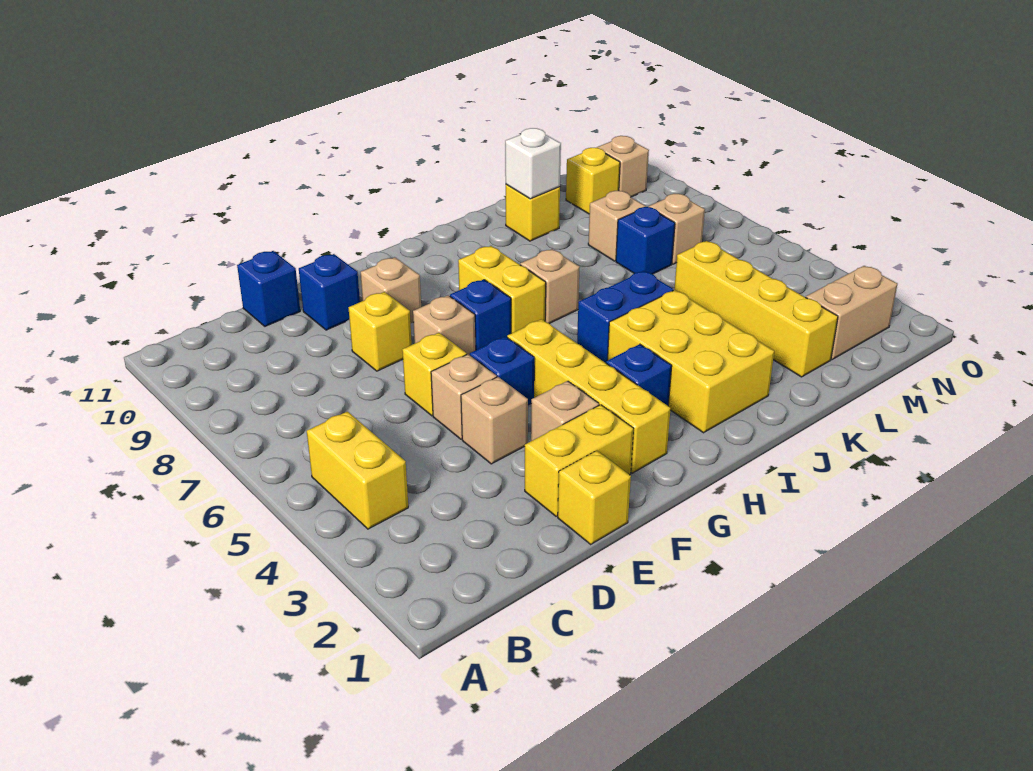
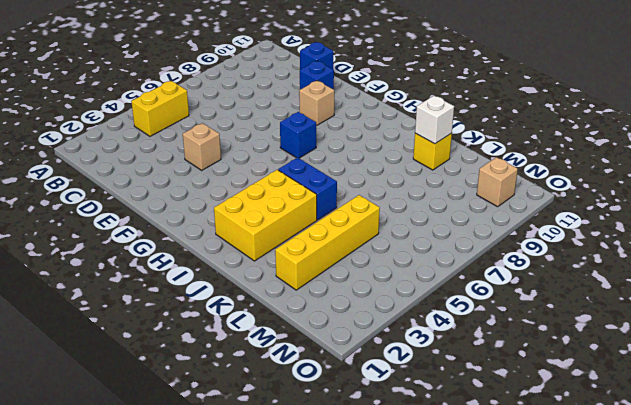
none -> yellow 1x1 brick [558,451,631,544]
none -> yellow 1x2 brick [525,405,634,516]
none -> tan 1x1 brick [431,354,497,439]

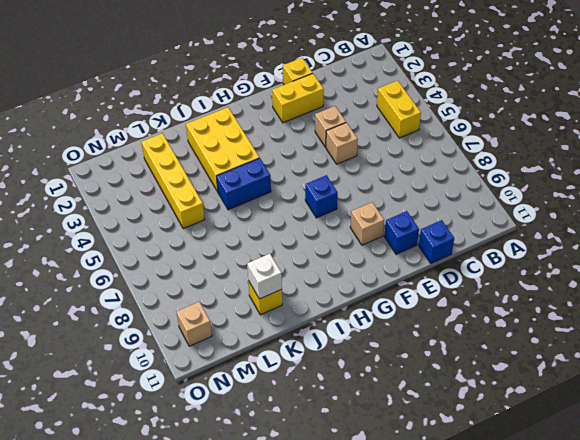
none -> yellow 1x1 brick [402,333,467,416]
none -> yellow 1x1 brick [349,292,412,371]
none -> tan 1x1 brick [531,381,599,441]

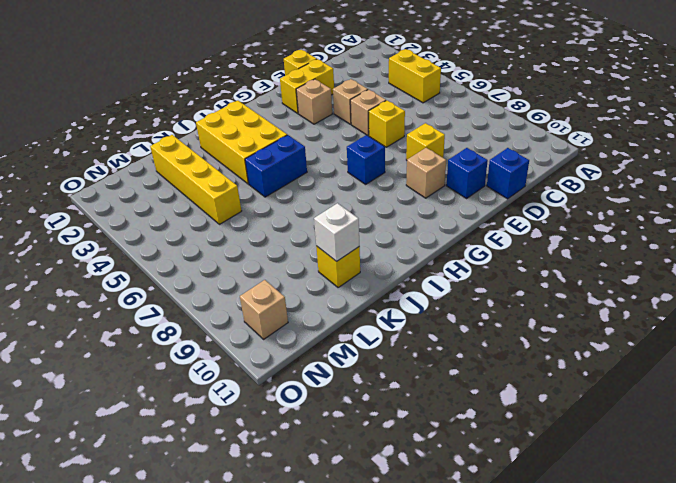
none -> blue 1x1 brick [470,336,534,405]
none -> tan 1x1 brick [413,296,476,355]
none -> yellow 1x4 brick [507,319,671,473]

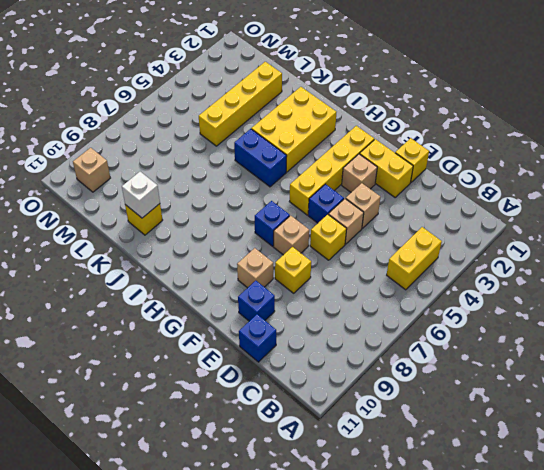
none -> blue 1x1 brick [606,344,672,406]
none -> yellow 1x2 brick [458,246,546,333]
none -> tan 1x1 brick [520,249,580,324]

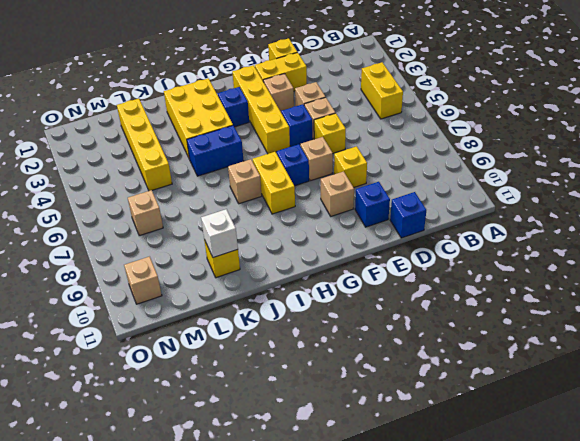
none -> blue 1x1 brick [616,207,675,274]
none -> tan 1x1 brick [588,191,646,261]
none -> tan 1x2 brick [806,266,897,359]

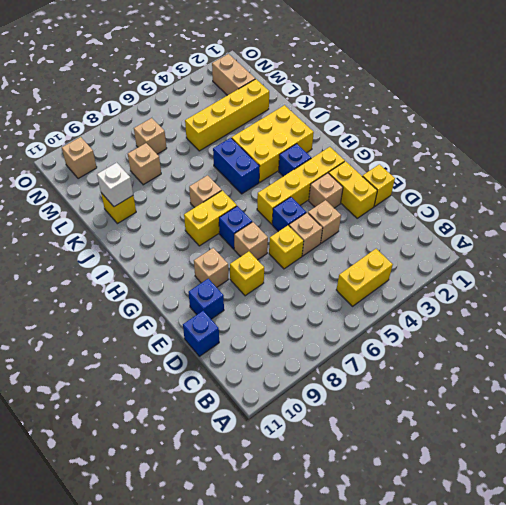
none -> blue 1x1 brick [616,207,675,274]
none -> yellow 1x1 brick [566,148,620,214]

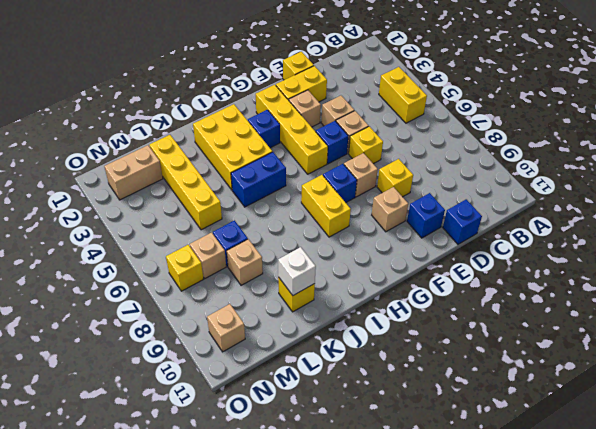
yellow 1x1 brick [166,245,203,291] -> yellow 1x1 brick moved to [566,148,620,214]
none -> tan 1x1 brick [520,249,580,324]

